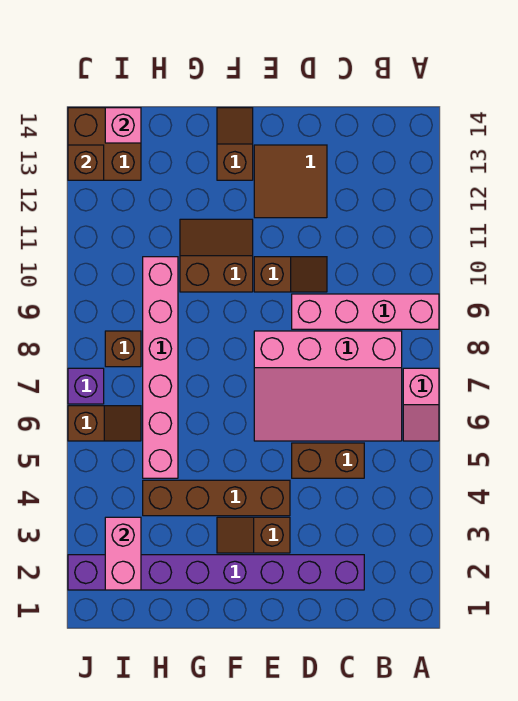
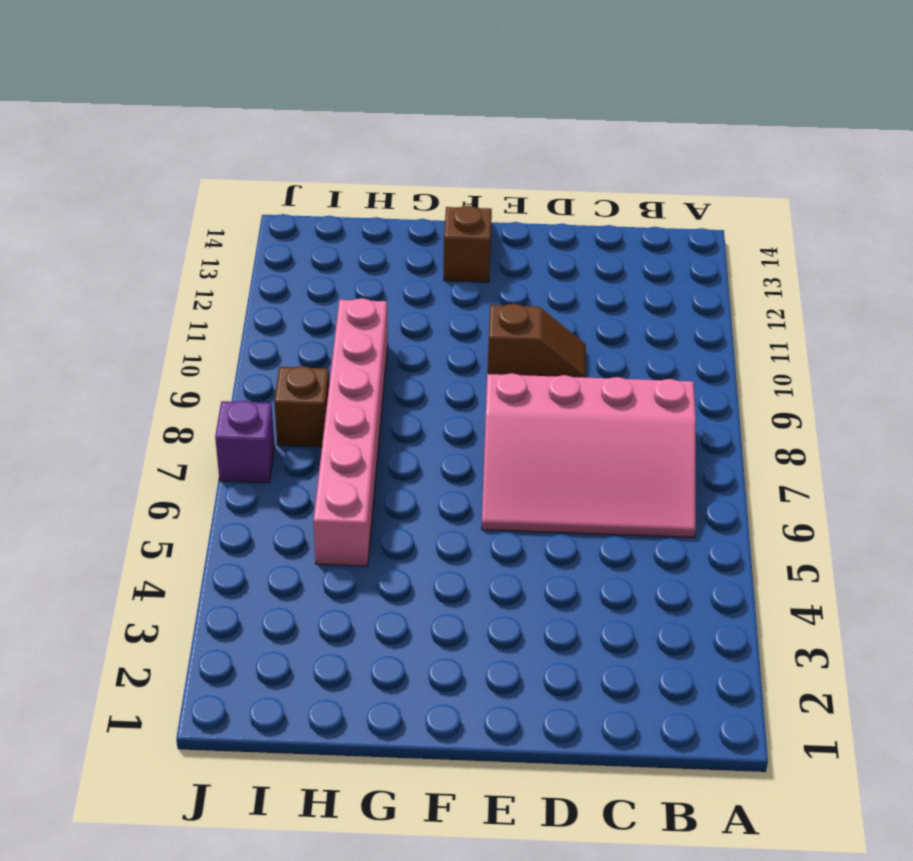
none -> pink 1x2 slope [403,368,439,441]
none -> pink 1x4 brick [292,294,439,329]
none -> purple 1x8 brick [68,555,364,590]

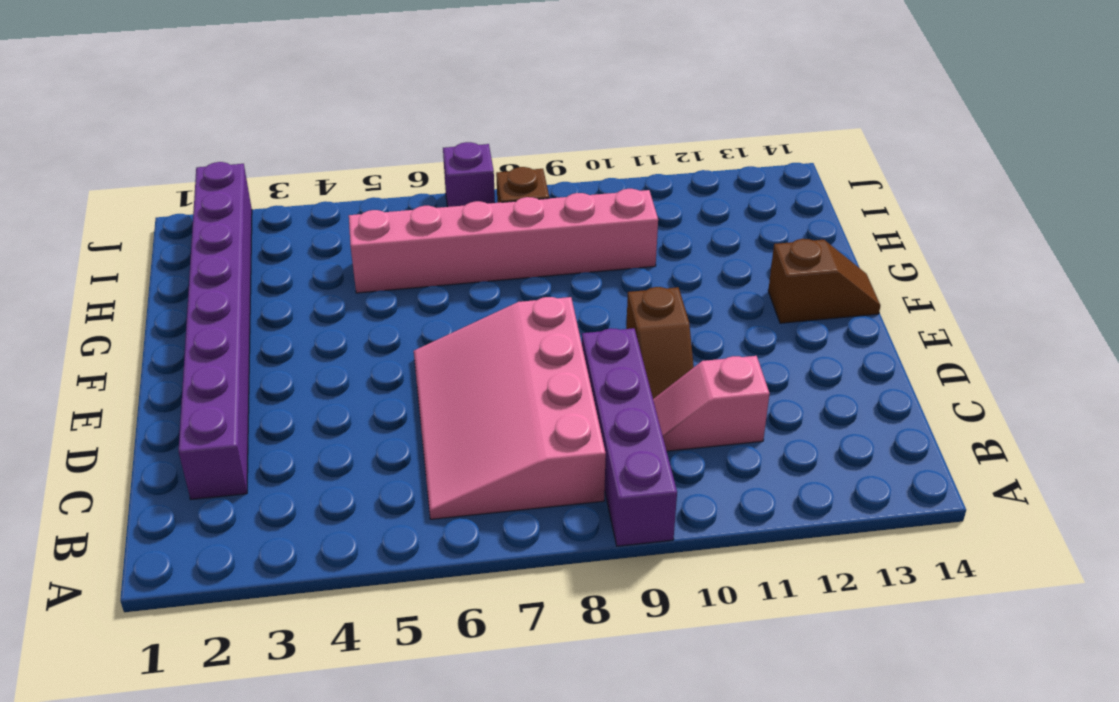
purple 1x4 brick [582,328,677,546] -> pink 1x4 brick [292,294,439,329]
pink 1x2 slope [653,356,770,451] -> pink 1x2 slope moved to [403,368,439,441]
none -> brown 1x2 brick [292,443,364,478]
none -> brown 2x2 tile [254,145,327,218]
none -> brown 1x2 slope [217,517,290,553]

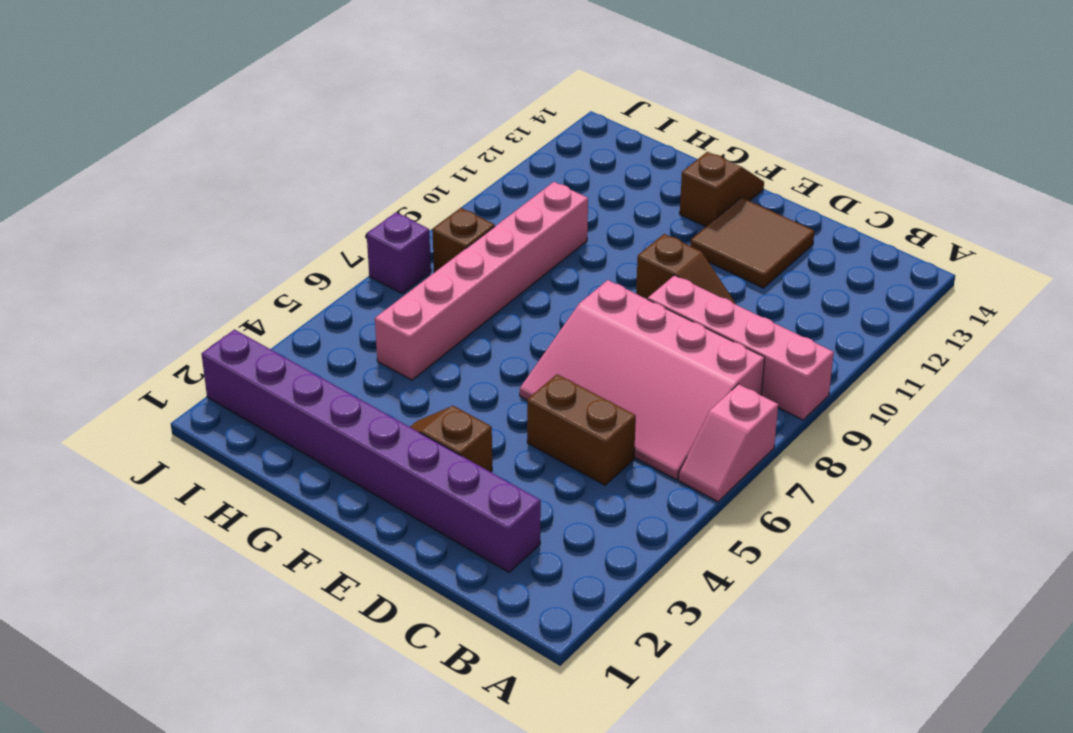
none -> brown 1x4 brick [143,480,290,516]
none -> brown 2x2 slope [180,219,253,292]
none -> brown 1x2 slope [68,406,141,441]

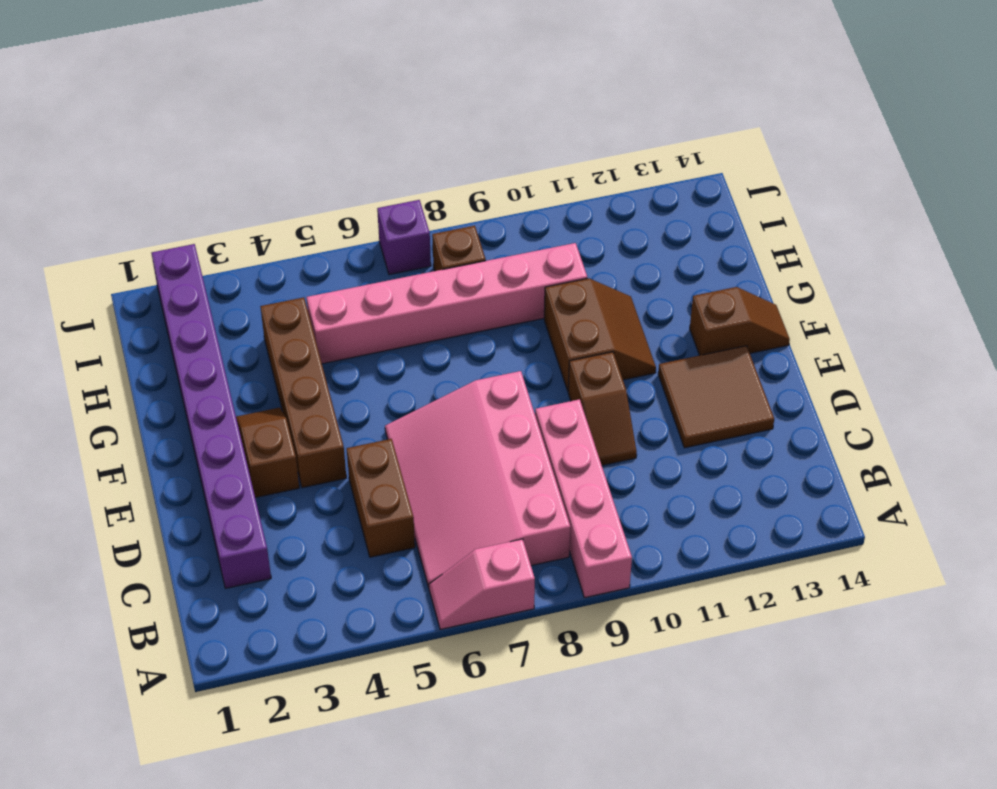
none -> brown 1x2 slope [68,406,141,441]
none -> brown 2x2 brick [68,108,141,180]
none -> pink 1x2 brick [105,517,141,590]

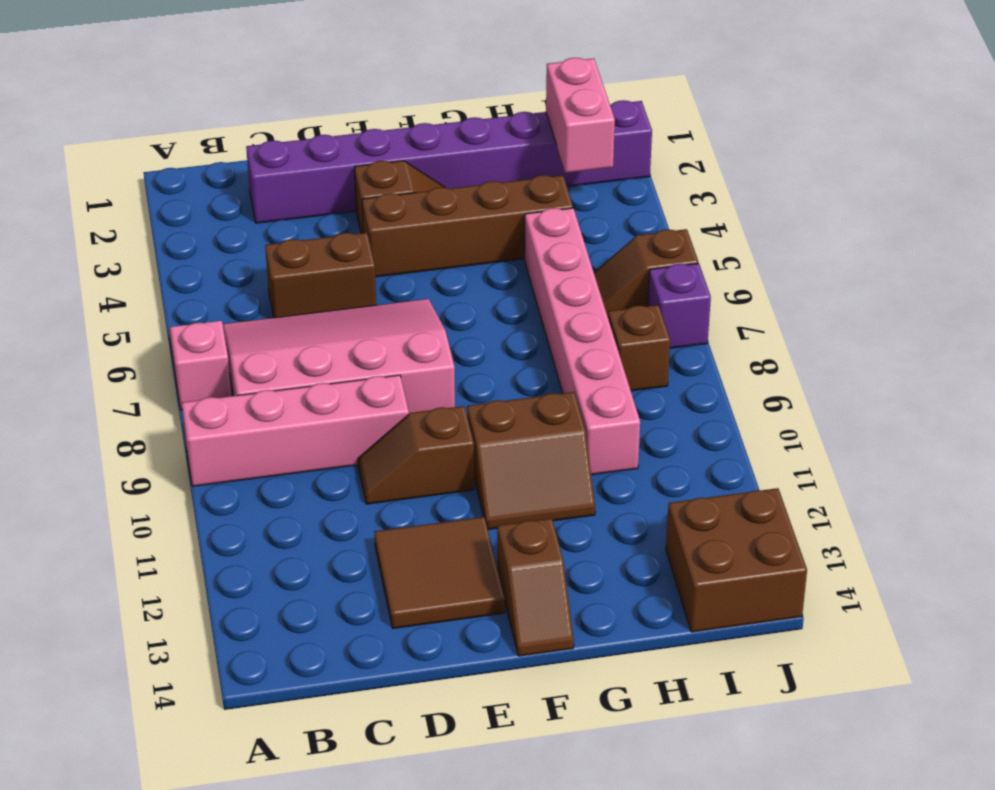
none -> pink 1x1 brick [105,108,141,143]
none -> brown 1x1 brick [68,145,104,180]

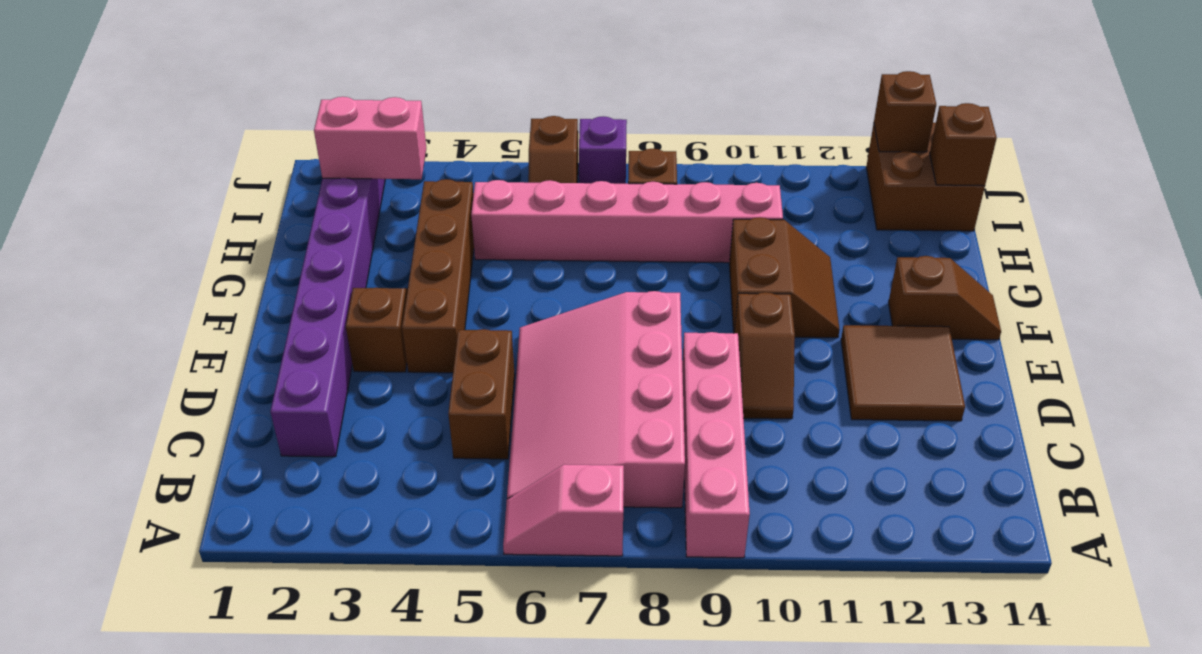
brown 1x1 brick [930,103,997,186] -> pink 1x1 brick [105,108,141,143]

